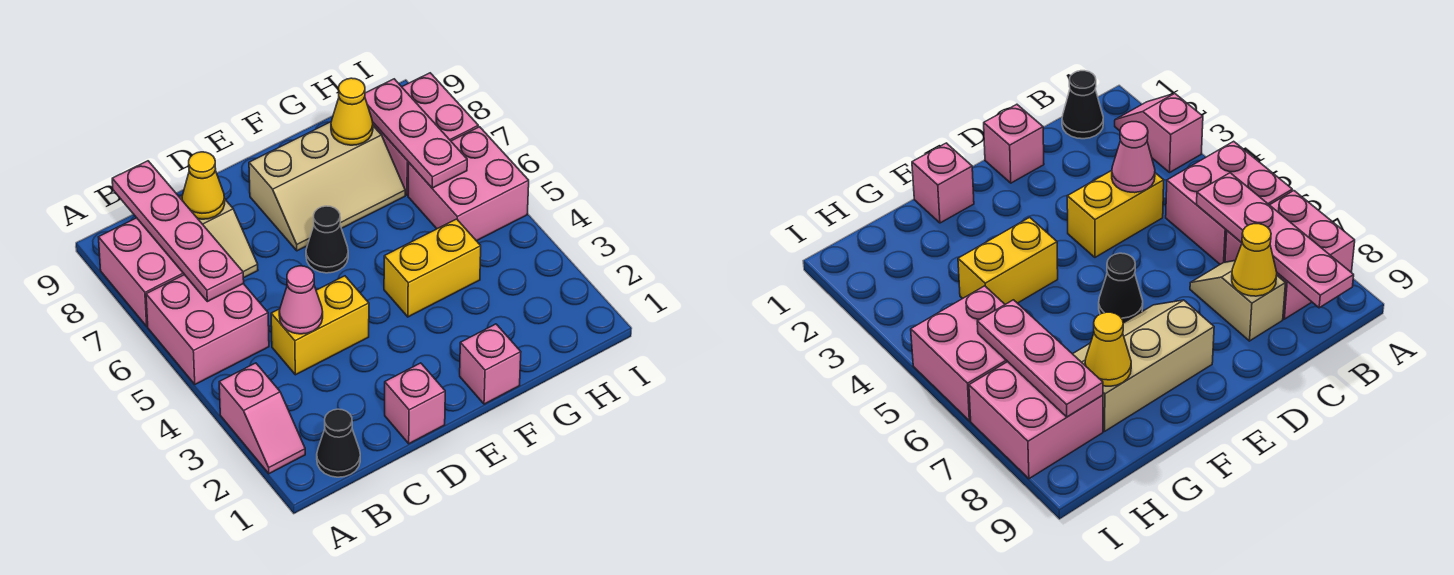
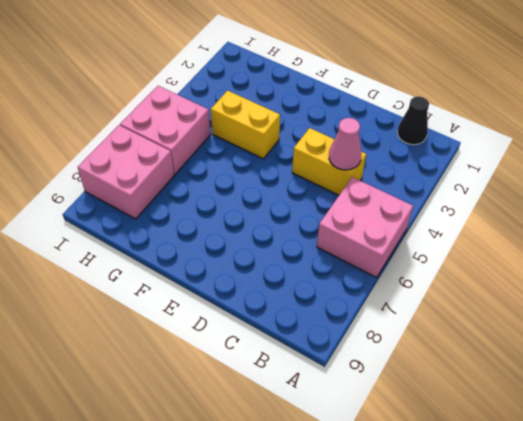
none -> pink 1x2 slope [219,363,305,474]
none -> pink 2x2 brick [99,218,184,326]
none -> tan 1x2 slope [180,196,258,278]

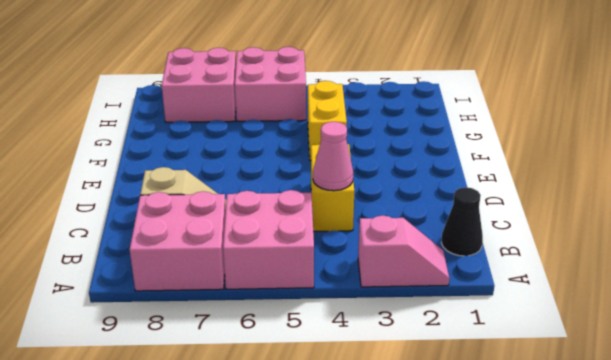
none -> pink 1x1 brick [385,363,445,444]
none -> black 1x1 cone [306,206,348,273]
none -> tan 2x3 slope [249,122,405,251]

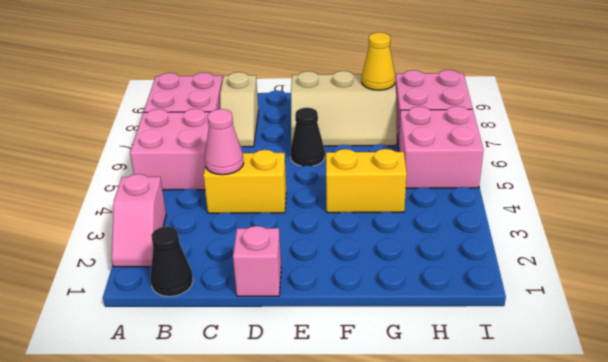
none -> pink 1x1 brick [460,324,521,404]
none -> pink 1x4 plate [112,161,244,302]
none -> yellow 1x1 cone [182,152,225,219]

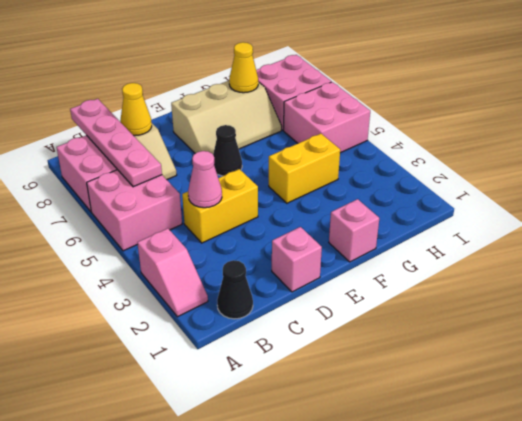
none -> pink 1x3 plate [365,79,467,188]

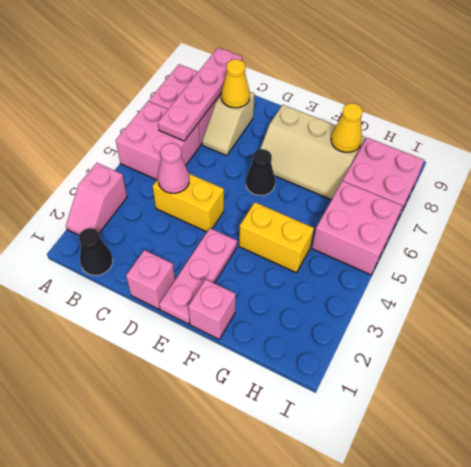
pink 1x3 plate [159,228,237,324] -> pink 1x3 plate moved to [365,79,467,188]

